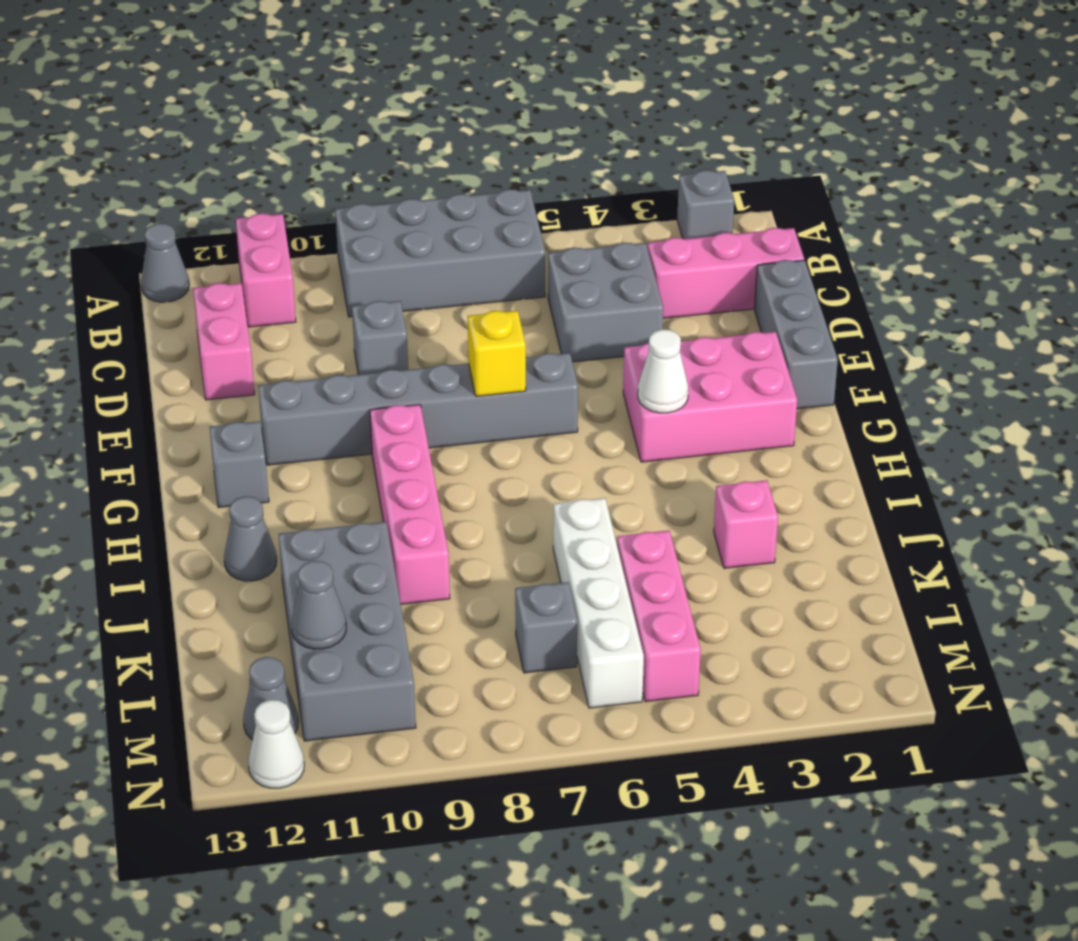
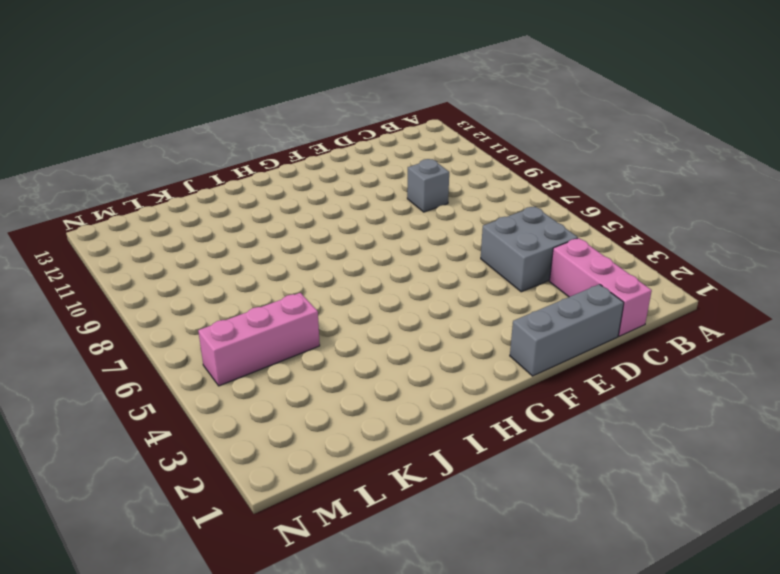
none -> grey 1x1 brick [677,170,734,239]
none -> grey 2x4 brick [335,189,545,317]
none -> pink 1x2 brick [236,214,296,327]

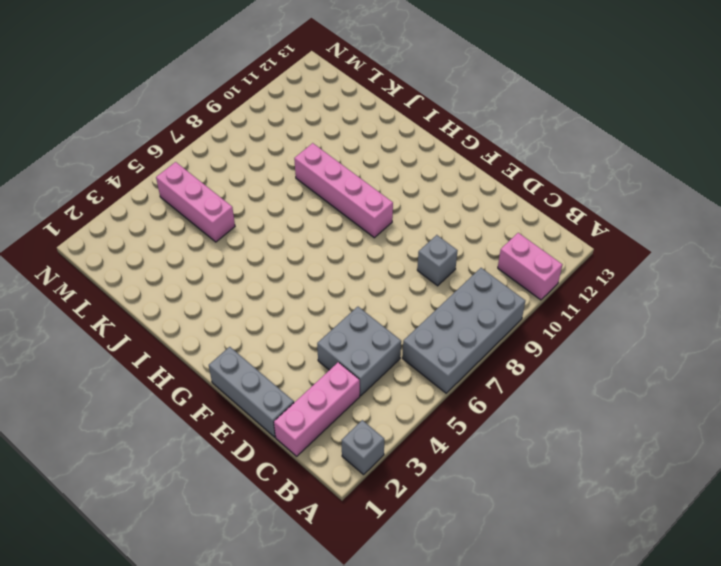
none -> grey 1x1 cone [141,223,189,302]
none -> pink 1x2 brick [193,283,255,400]
none -> pink 2x3 brick [623,332,797,462]

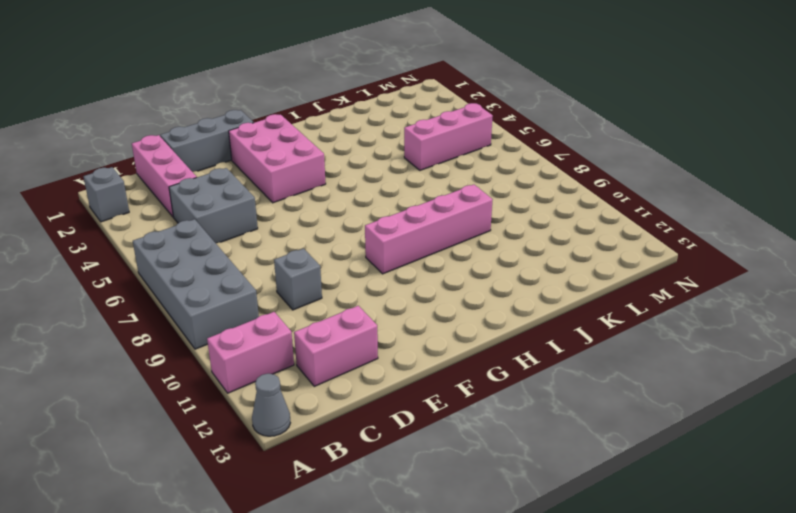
none -> grey 1x6 brick [258,353,578,465]
none -> grey 1x1 brick [210,421,269,508]
none -> grey 1x1 cone [224,496,277,581]

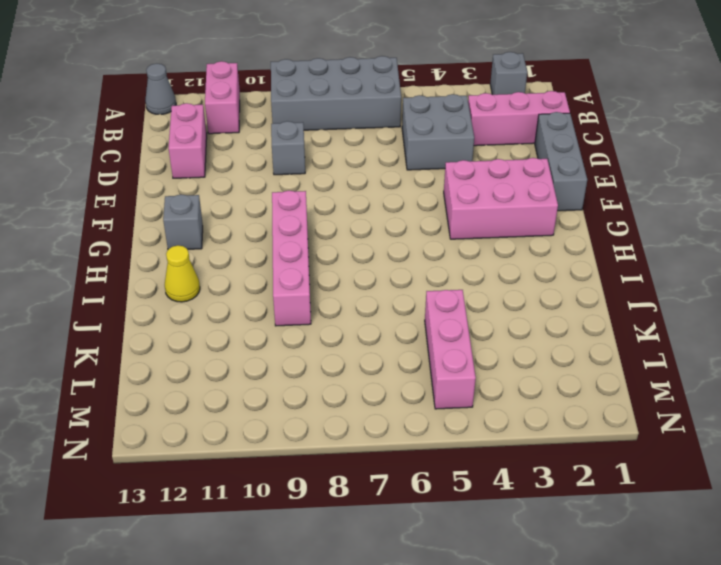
yellow 1x1 cone [165,245,200,302] -> grey 1x1 cone [224,496,277,581]
none -> grey 1x6 brick [258,353,578,465]
none -> pink 1x1 brick [714,480,778,568]
none -> white 1x4 brick [553,498,644,708]

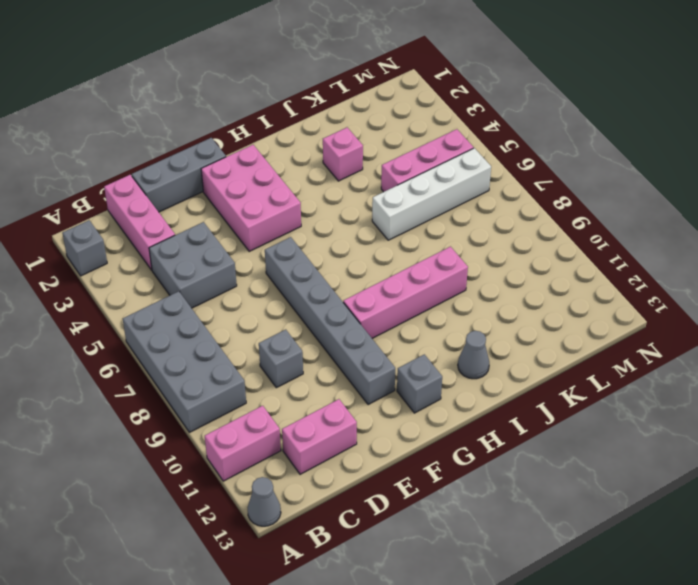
none -> grey 2x4 brick [279,522,416,741]
none -> grey 1x1 brick [515,582,577,673]
none -> grey 1x1 cone [243,657,299,740]

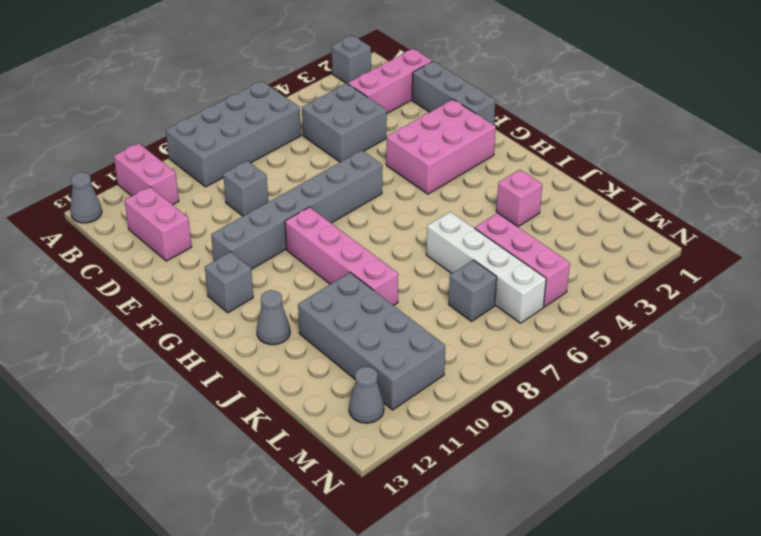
none -> white 1x1 cone [248,700,304,788]
none -> yellow 1x1 brick [468,311,526,396]
none -> white 1x1 cone [638,329,688,413]

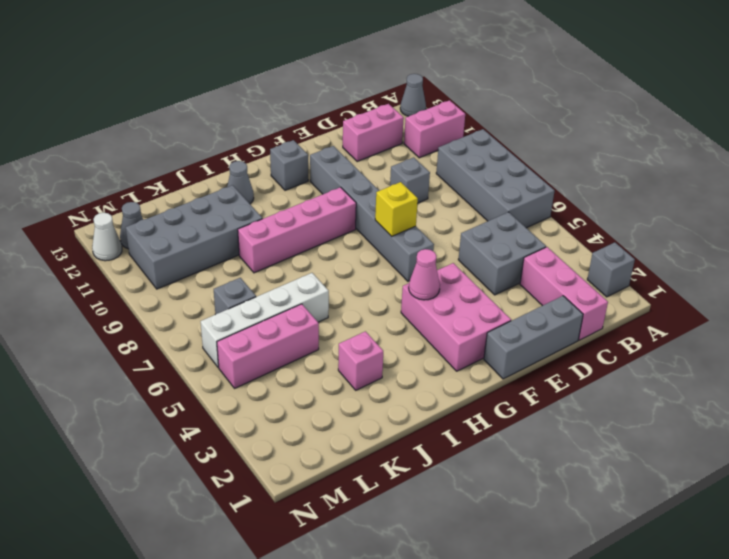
pink 1x1 cone [409,249,440,300] -> white 1x1 cone [638,329,688,413]
none -> grey 1x1 cone [291,561,346,649]

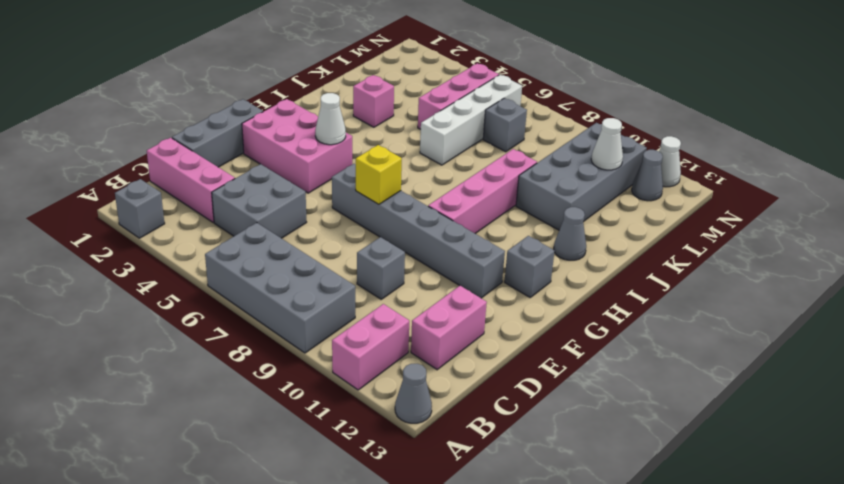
white 1x1 cone [591,118,623,170] -> grey 1x1 cone [291,561,346,649]

